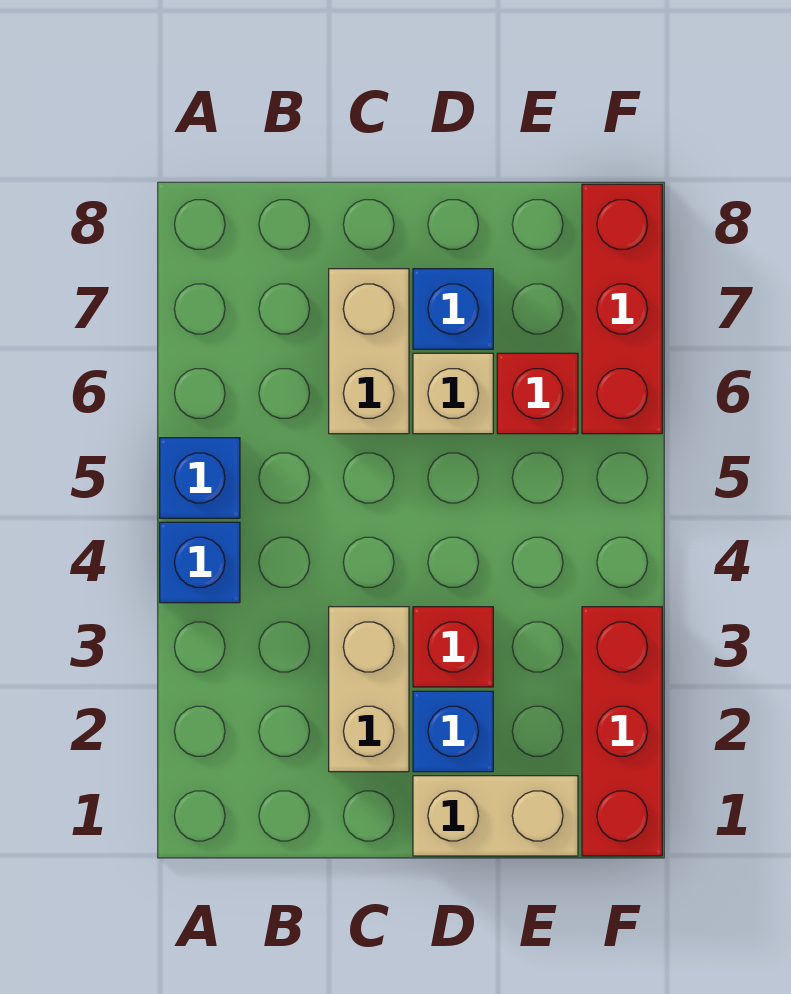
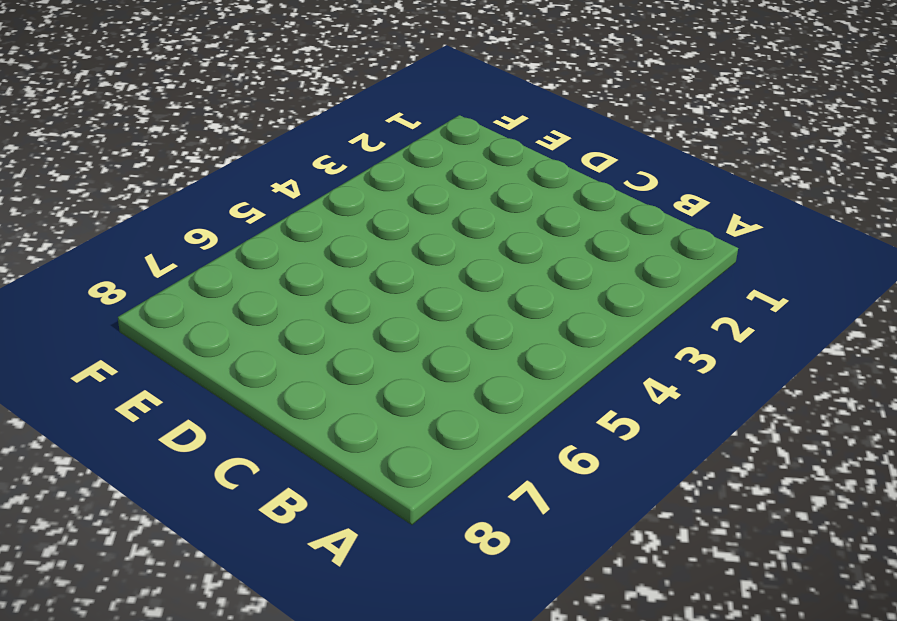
none -> blue 1x1 brick [160,522,240,603]
none -> blue 1x1 brick [160,438,240,518]
none -> tan 1x2 brick [329,607,409,772]

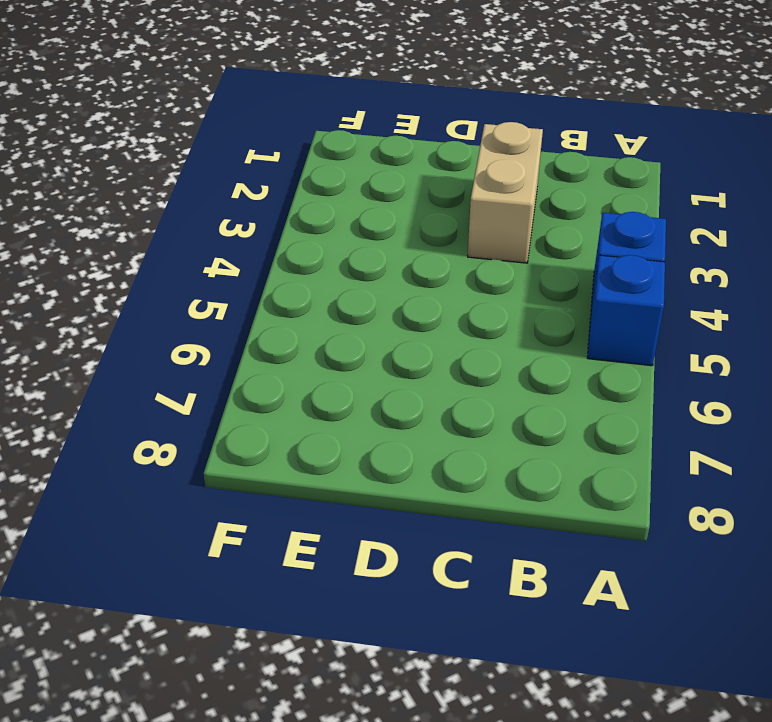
none -> tan 1x2 brick [329,269,409,434]
none -> tan 1x2 brick [413,776,578,856]
none -> blue 1x1 brick [413,691,493,772]

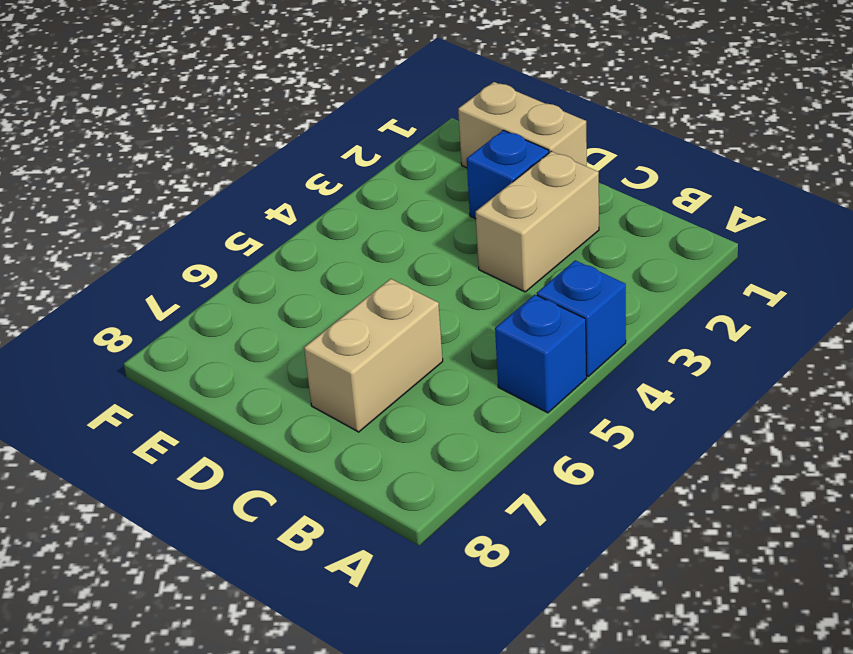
none -> red 1x1 brick [413,607,493,687]
none -> tan 1x1 brick [413,353,493,434]
none -> blue 1x1 brick [413,269,493,349]

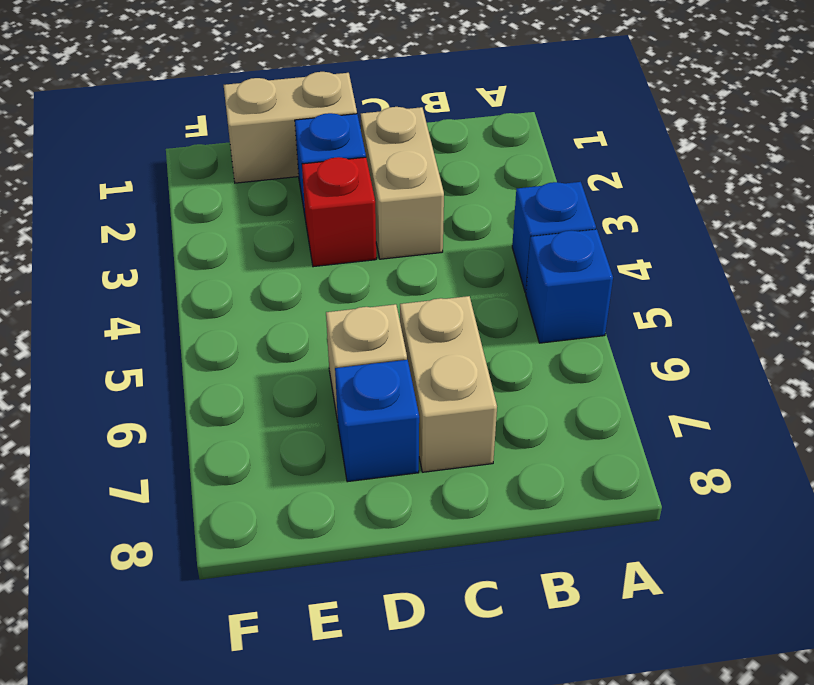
none -> red 1x1 brick [497,353,578,434]
none -> red 1x3 brick [582,607,662,856]
none -> red 1x3 brick [582,184,662,434]

